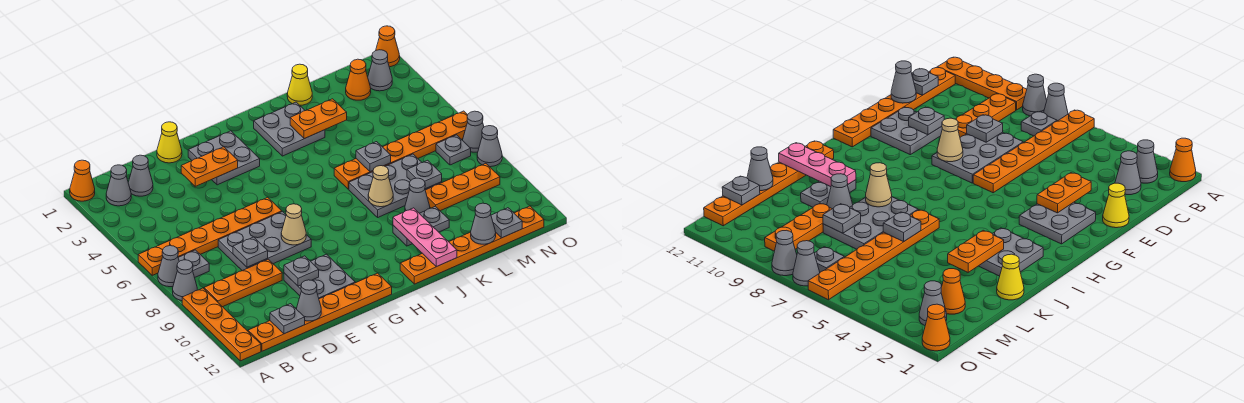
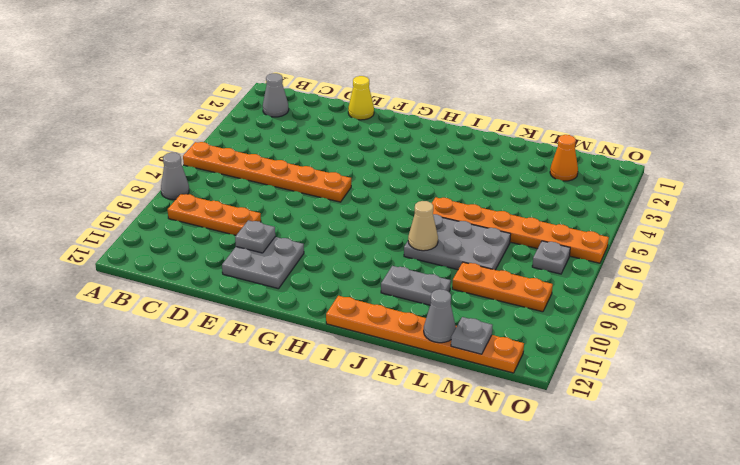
none -> orange 1x1 cone [70,160,95,201]
none -> grey 1x1 cone [158,246,179,287]
none -> orange 1x4 plate [182,288,261,361]
none -> grey 1x1 plate [178,250,209,278]

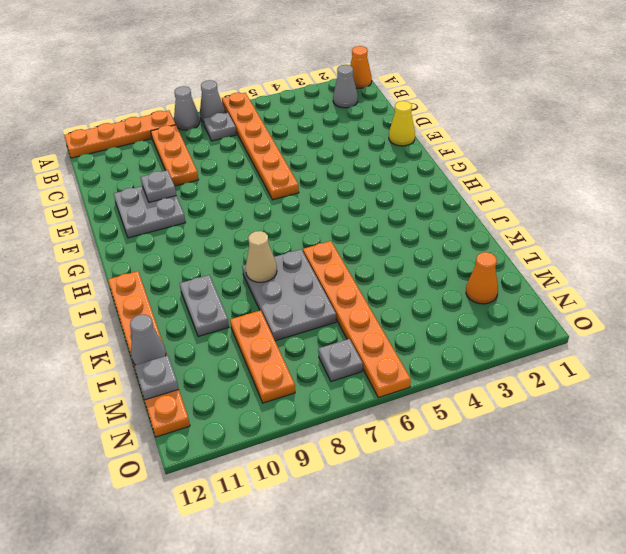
none -> orange 1x6 plate [248,273,392,351]
none -> grey 1x1 cone [128,155,153,196]
none -> grey 2x3 plate [218,212,311,271]
none -> grey 2x2 plate [188,131,260,185]

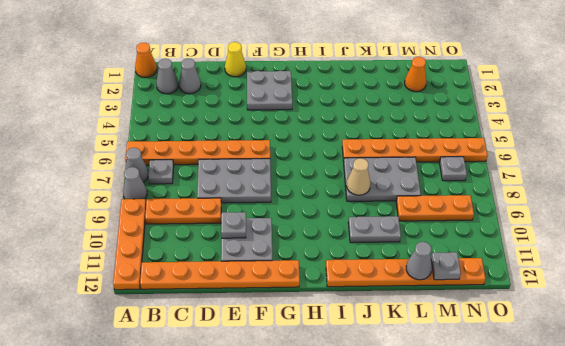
none -> grey 2x2 plate [254,102,325,156]
none -> yellow 1x1 cone [287,64,312,105]
none -> grey 1x1 cone [405,178,430,213]
none -> grey 1x1 cone [368,50,392,91]

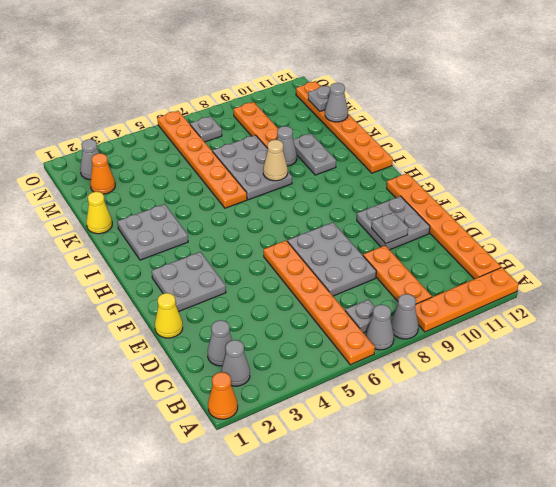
none -> orange 1x1 cone [376,26,400,67]
none -> grey 1x1 cone [463,111,484,152]
none -> grey 1x1 cone [477,126,502,167]
none -> grey 1x1 plate [270,304,305,334]

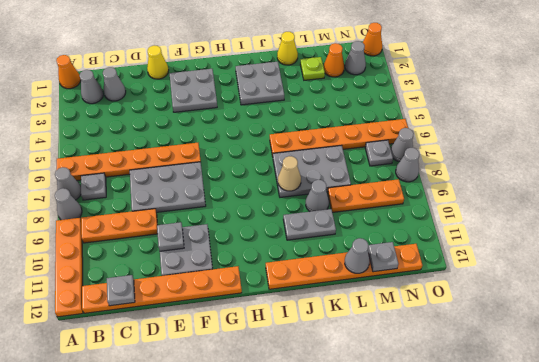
lime 1x1 plate [300,57,325,80] -> none
none -> grey 1x1 plate [233,237,268,267]
none -> grey 1x1 cone [297,280,321,321]
none -> orange 1x2 plate [181,147,238,186]
none -> tan 1x1 cone [281,204,306,245]

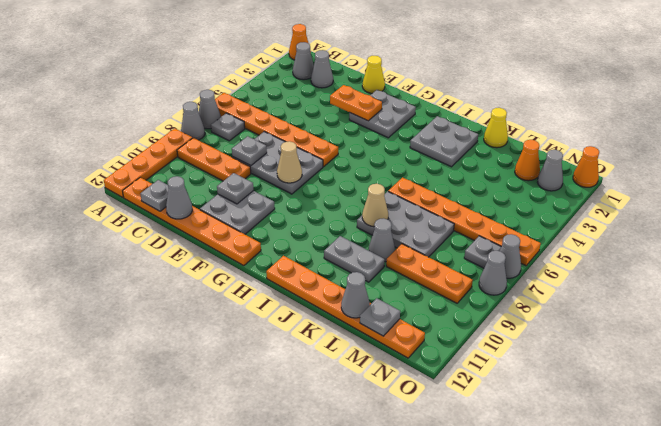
none -> orange 1x2 plate [290,99,347,139]
none -> pink 1x3 plate [393,208,457,267]
none -> grey 1x1 plate [356,142,391,172]
none -> grey 1x1 plate [407,160,442,189]

